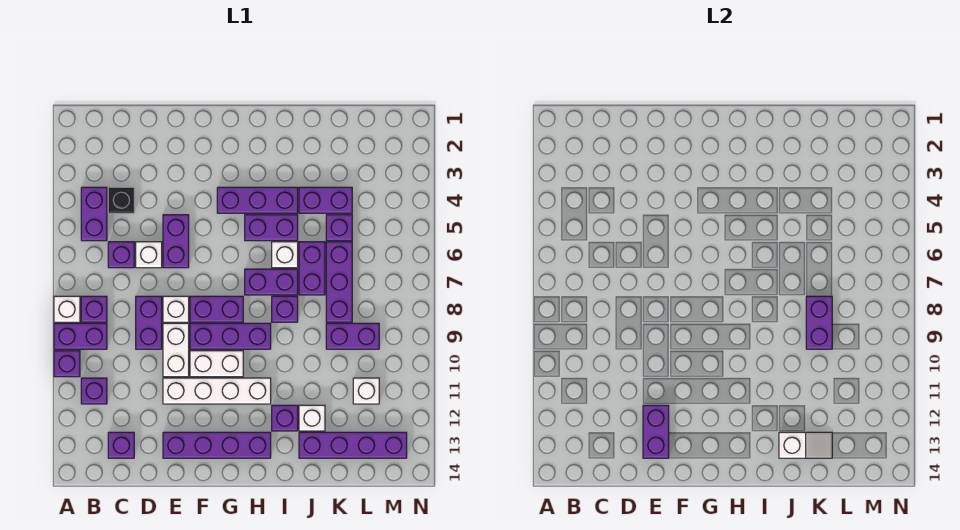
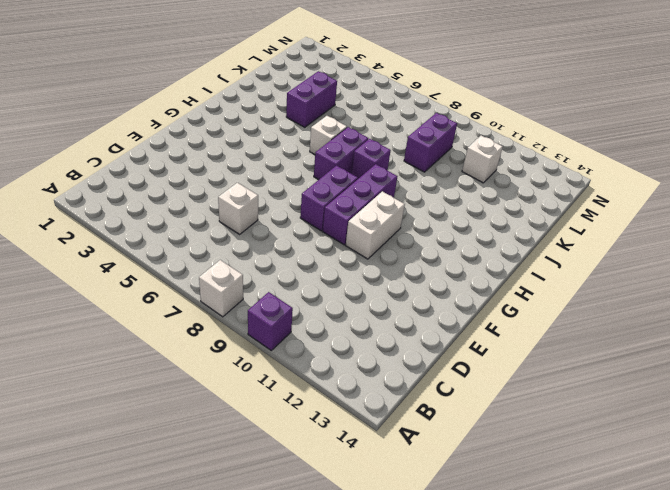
none -> purple 1x2 brick [54,323,107,349]
none -> purple 1x2 brick [81,187,107,241]
none -> purple 1x1 brick [81,296,107,322]
none -> purple 1x1 brick [81,378,107,404]

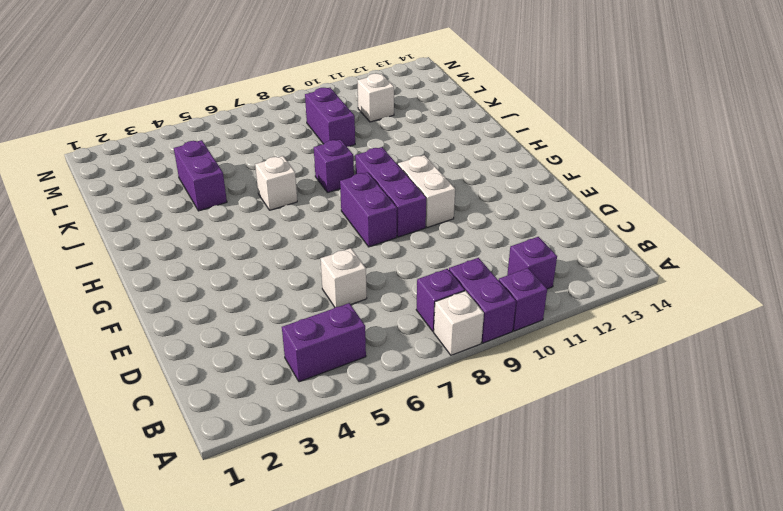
none -> black 1x1 brick [108,187,134,213]
none -> purple 1x1 brick [108,242,134,268]
none -> purple 1x1 brick [108,432,134,458]
none -> purple 1x2 brick [136,296,162,349]

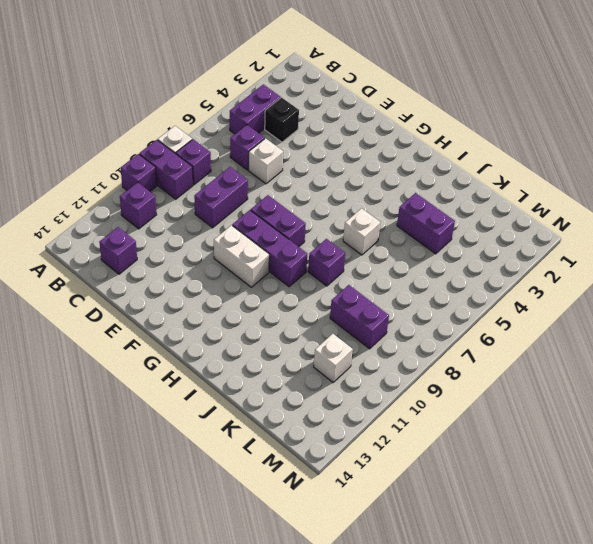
none -> purple 1x2 brick [163,215,189,268]
none -> white 1x1 brick [163,296,189,322]
none -> white 1x2 brick [163,323,189,377]
none -> white 1x4 brick [163,378,271,404]

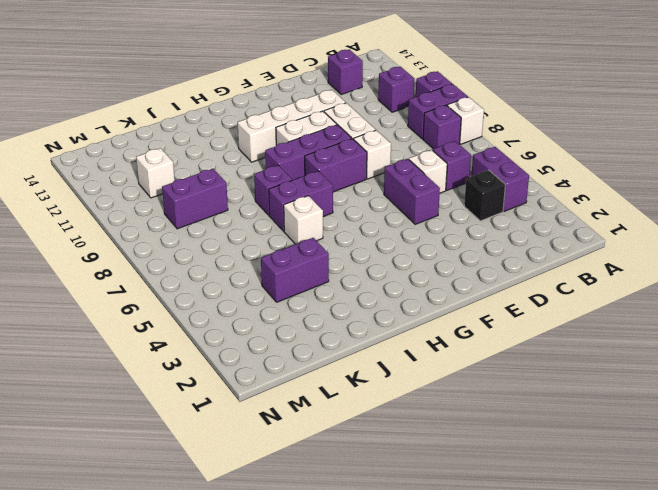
none -> purple 1x2 brick [136,296,162,349]
none -> purple 1x4 brick [163,432,271,458]
none -> purple 1x3 brick [217,187,298,213]
none -> purple 1x2 brick [245,215,298,241]

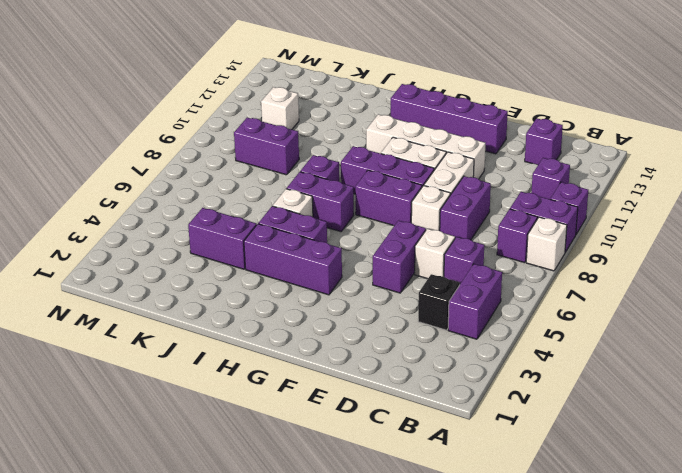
none -> purple 1x1 brick [272,405,298,431]
none -> purple 1x2 brick [299,242,325,295]
none -> white 1x1 brick [299,405,325,431]
none -> purple 1x4 brick [299,432,407,458]

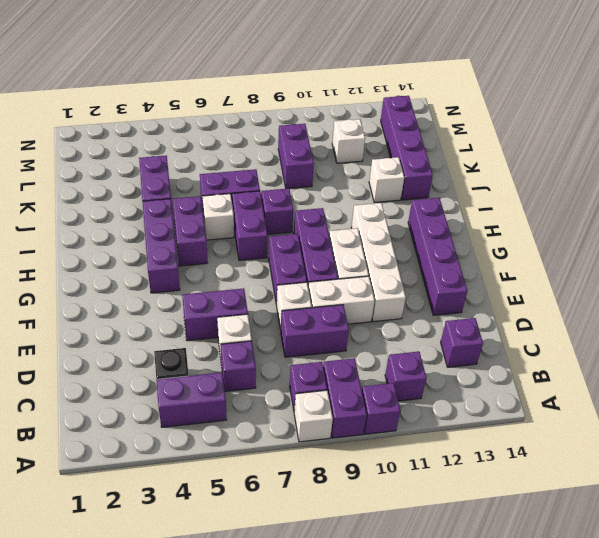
none -> purple 1x1 brick [272,405,298,431]
none -> purple 1x1 brick [326,215,352,241]
none -> purple 1x3 brick [326,242,352,322]
none -> purple 1x2 brick [643,405,669,458]

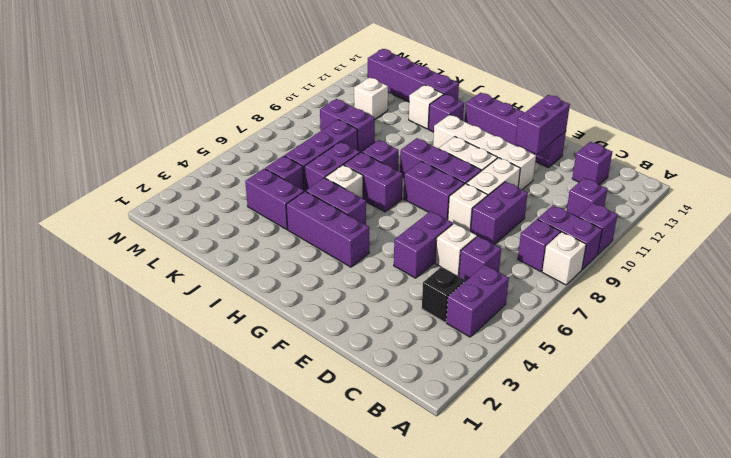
none -> white 1x2 slope [779,432,832,458]
none -> purple 1x2 brick [806,296,832,349]

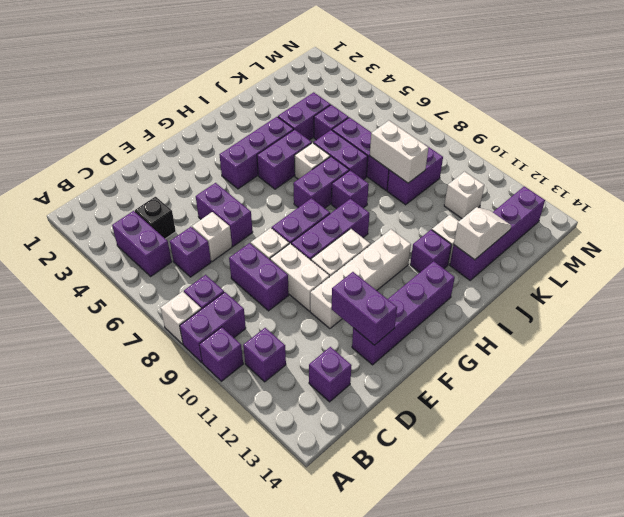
white 1x2 brick [370,121,428,183] -> purple 1x2 brick [806,296,832,349]

